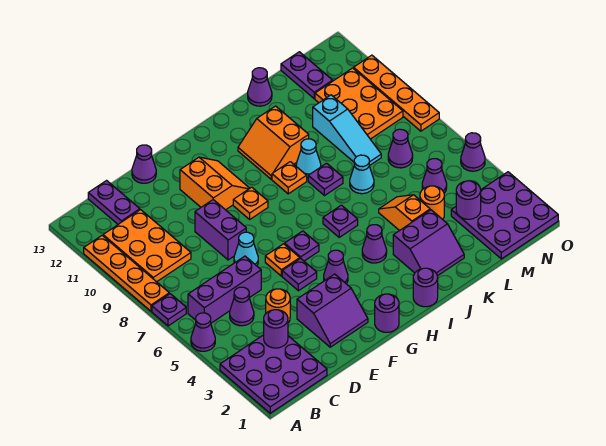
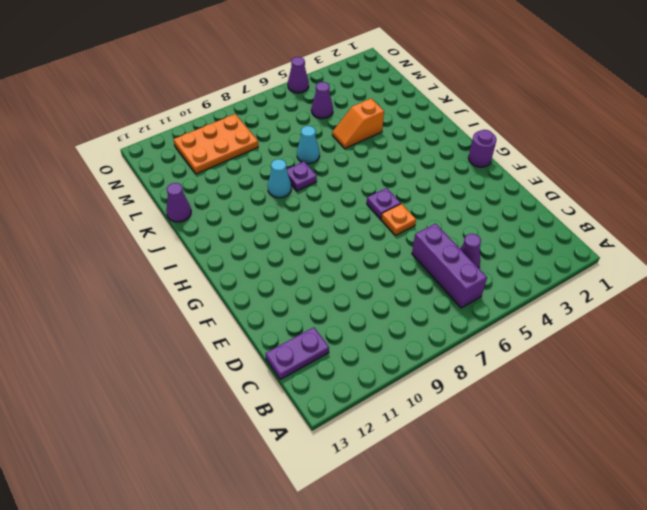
none -> purple 3x3 plate [220,335,327,413]
none -> purple 1x1 cone [191,313,215,351]
none -> purple 1x1 plate [152,294,186,326]
none -> orange 1x4 plate [84,236,169,311]

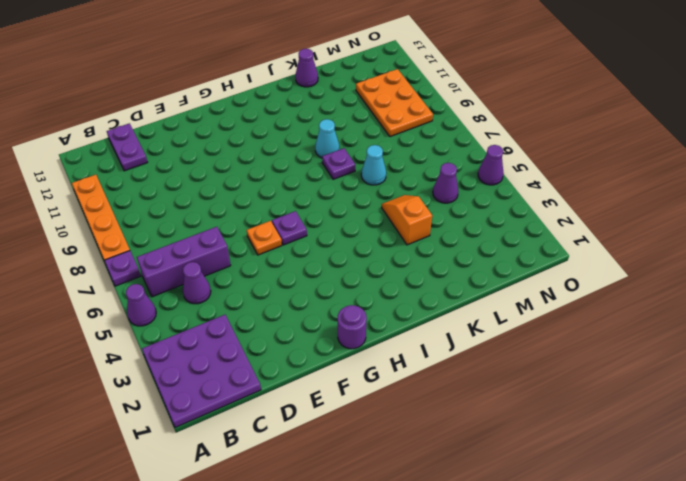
none -> orange 2x3 plate [103,210,191,282]
none -> orange 1x1 round brick [266,289,290,323]
none -> purple 2x2 slope [297,274,368,347]
none -> cyan 1x1 cone [234,232,258,266]

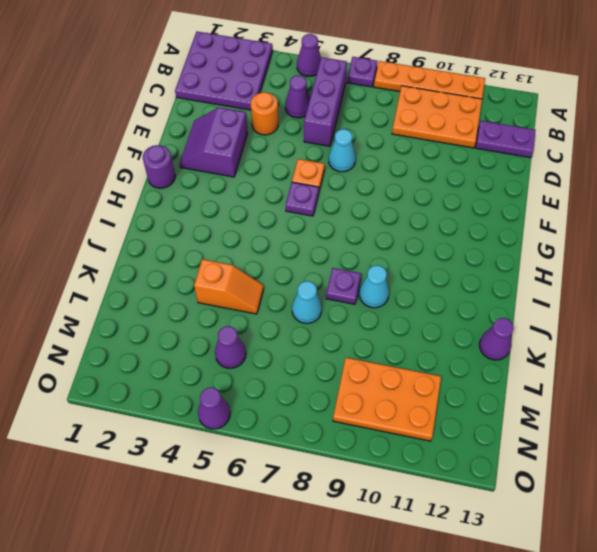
none -> purple 1x2 brick [195,200,246,260]
none -> purple 1x1 cone [132,145,156,183]
none -> purple 1x1 plate [282,258,317,291]
none -> orange 2x2 slope [180,157,250,210]

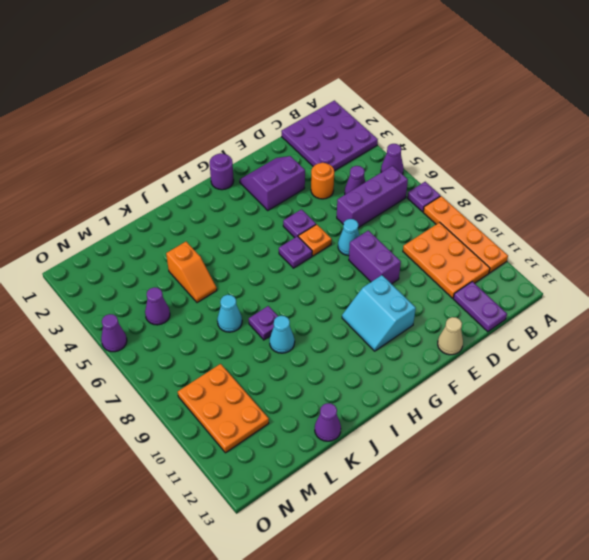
tan 1x1 cone [438,317,463,355] -> purple 1x1 cone [132,145,156,183]
cyan 2x2 slope [342,275,416,351] -> orange 2x2 slope [180,157,250,210]
none -> purple 1x1 cone [324,250,348,284]
none -> orange 1x1 plate [233,187,268,219]
none -> purple 1x1 round brick [413,268,438,307]
none -> purple 1x1 cone [362,225,387,263]

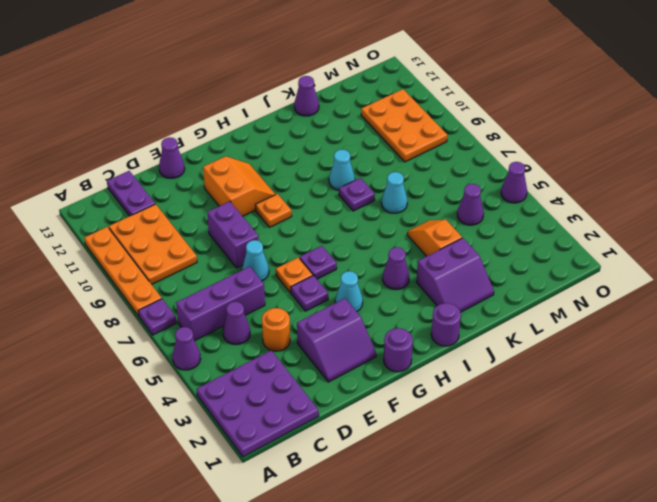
cyan 1x1 cone [335,271,363,312] -> purple 1x1 cone [324,250,348,284]
none -> purple 1x1 plate [323,205,358,237]
none -> orange 1x1 plate [272,162,307,194]
none -> orange 2x2 slope [238,106,309,179]
none -> orange 1x1 round brick [420,186,444,219]

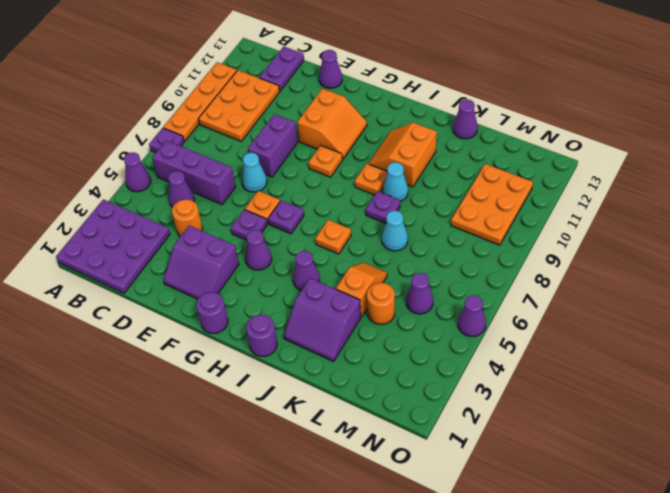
orange 1x1 plate [315,220,351,254] -> purple 1x1 plate [323,205,358,237]
none -> cyan 1x3 slope [313,95,381,166]
none -> purple 3x3 plate [451,172,558,259]
none -> purple 1x1 cone [388,129,413,168]
none -> purple 1x2 plate [281,52,333,99]

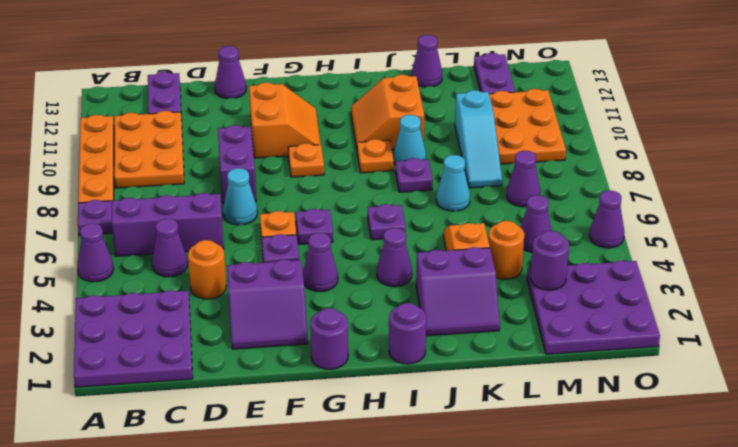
none -> orange 1x4 plate [354,55,439,131]
none -> purple 1x1 round brick [264,310,288,348]

